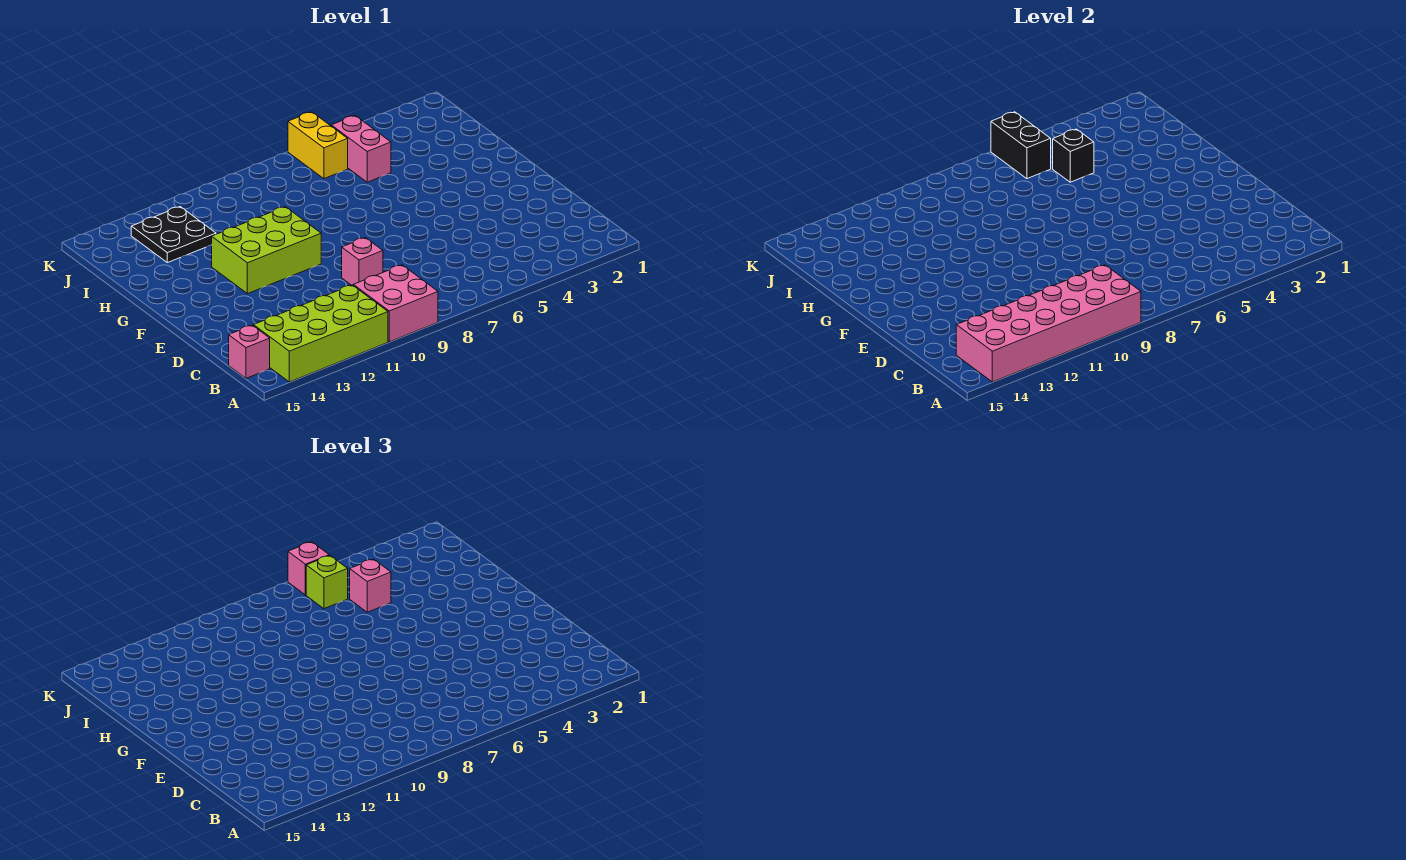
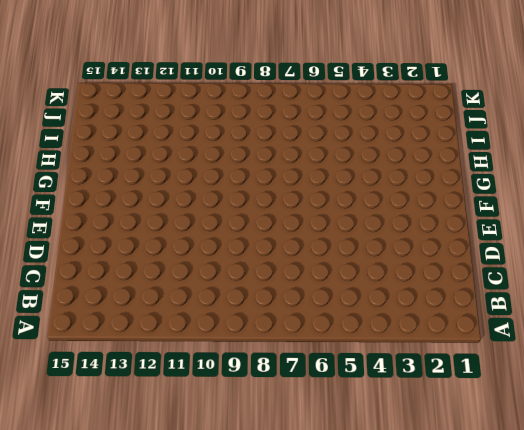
none -> pink 2x2 brick [353,265,438,342]
none -> lime 2x4 brick [253,285,388,382]
none -> pink 1x1 brick [229,325,270,378]

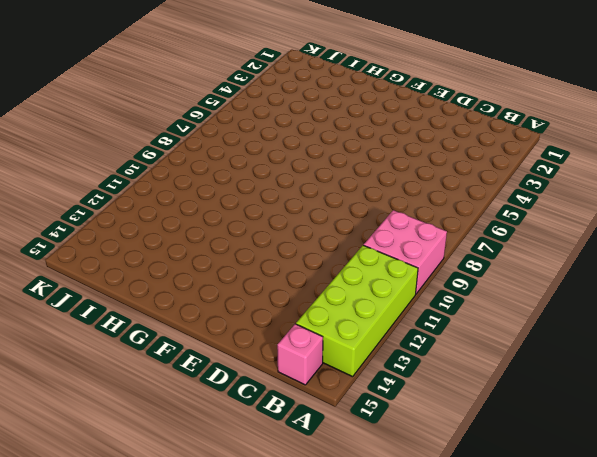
none -> pink 1x1 brick [342,238,383,285]
none -> lime 2x3 brick [212,207,321,294]
none -> pink 1x2 brick [331,116,391,182]

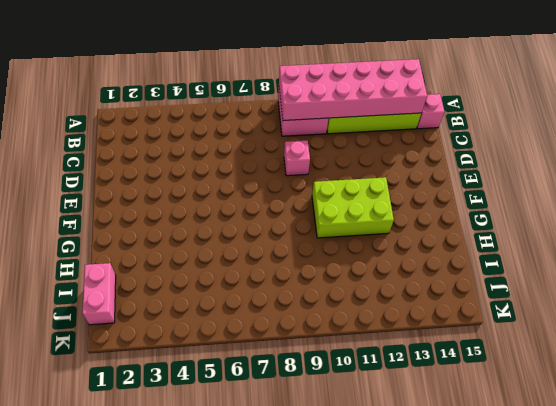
pink 1x2 brick [83,263,116,325] -> pink 1x2 brick moved to [331,116,391,182]
none -> black 2x2 plate [131,207,216,263]
none -> yellow 1x2 brick [288,112,348,179]
none -> black 1x1 brick [1053,129,1094,182]

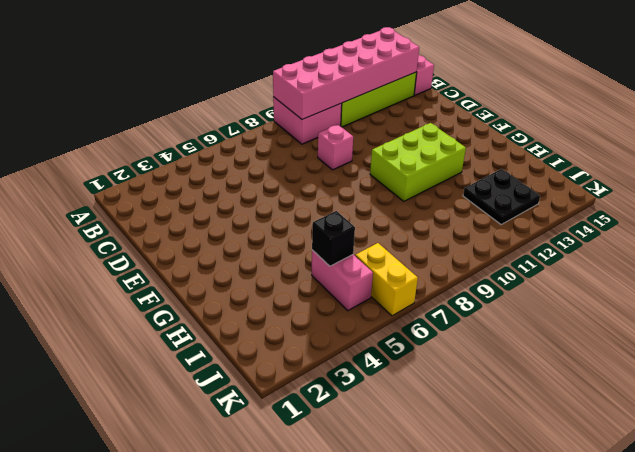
none -> black 1x2 brick [991,112,1051,179]
none -> pink 1x1 brick [350,559,391,612]
none -> lime 1x1 brick [306,556,348,609]

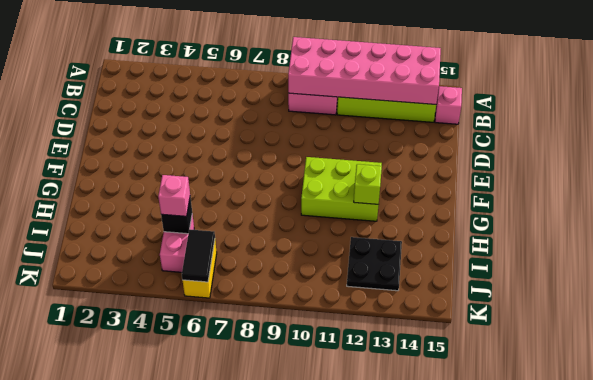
lime 1x1 brick [354,164,382,204] -> lime 1x1 brick moved to [306,556,348,609]
black 1x2 tile [182,229,215,282] -> black 1x2 brick [991,112,1051,179]
none -> pink 1x1 brick [342,238,383,285]
none -> pink 1x1 brick [288,542,329,595]

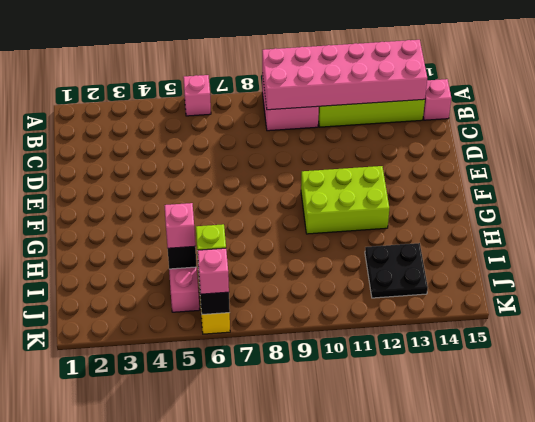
pink 1x1 brick [183,75,211,116] -> pink 1x1 brick moved to [342,238,383,285]

